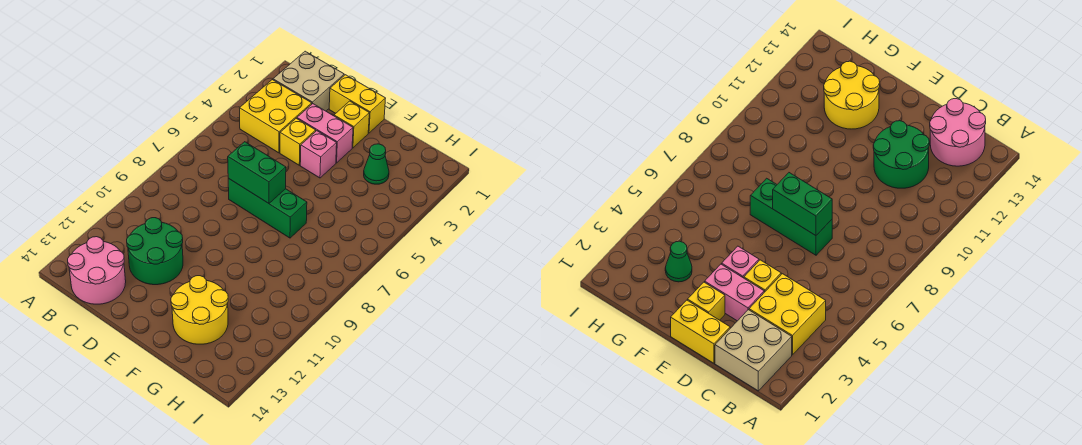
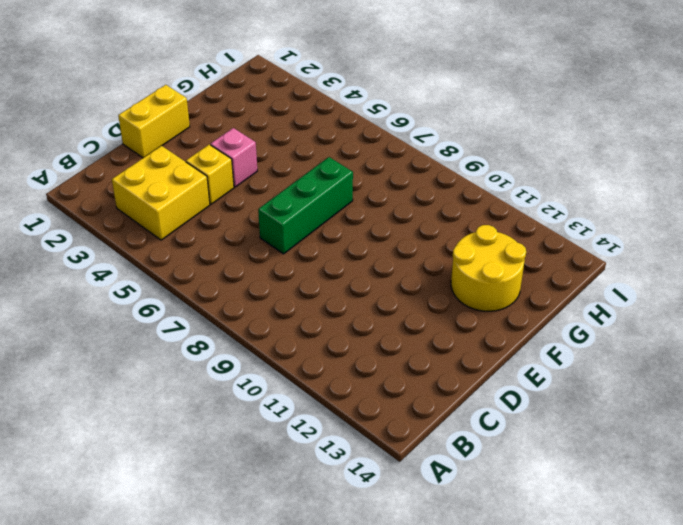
none -> tan 2x2 brick [273,51,344,111]
none -> pink 2x2 round brick [68,237,126,304]
none -> green 2x2 round brick [127,218,183,285]

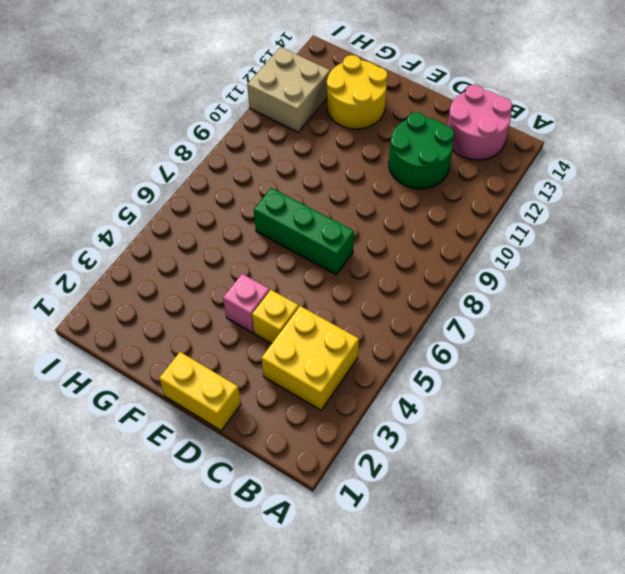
tan 2x2 brick [247,47,330,132] -> tan 2x2 brick moved to [273,51,344,111]
none -> pink 1x2 brick [297,104,353,163]
none -> yellow 1x1 brick [334,101,369,148]
none -> green 1x1 cone [364,144,389,184]

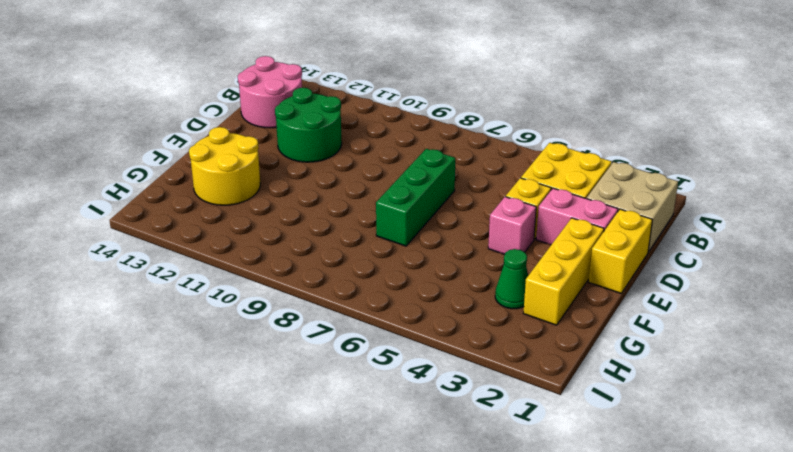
pink 1x2 brick [536,188,618,245] -> pink 1x2 brick turned to [297,104,353,163]
yellow 1x3 brick [523,218,604,325] -> yellow 1x1 brick [334,101,369,148]
none -> green 1x2 brick [228,142,286,203]

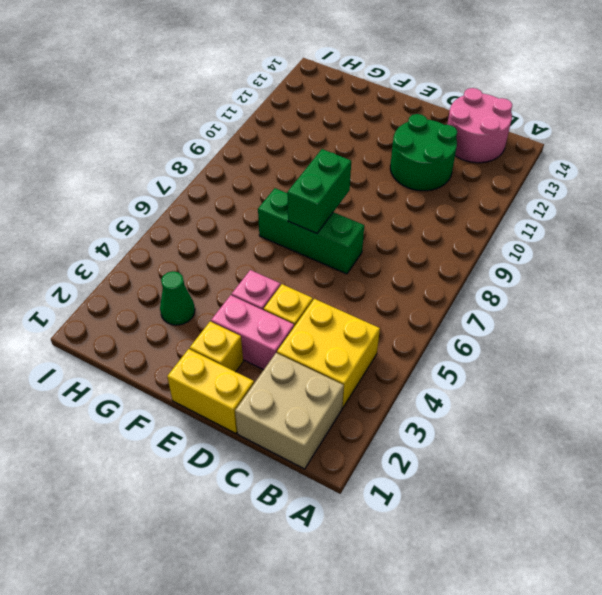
green 1x2 brick [287,149,351,233] -> green 1x2 brick turned to [228,142,286,203]
none -> yellow 2x2 round brick [171,276,228,344]

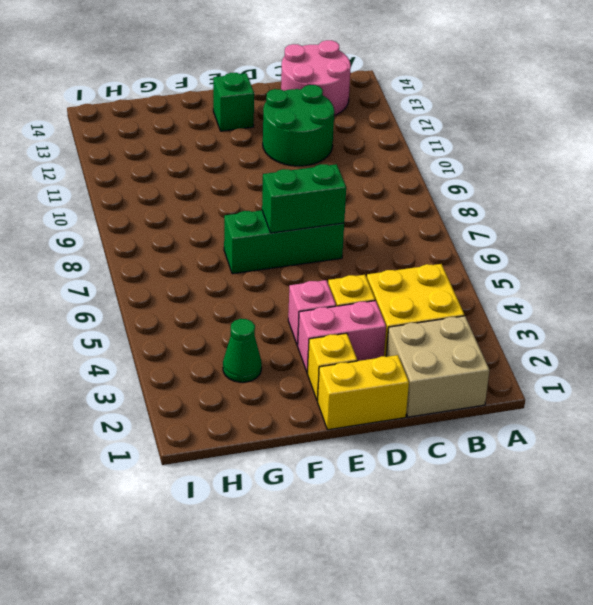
green 1x1 brick [213,73,254,131] -> none
none -> yellow 2x2 round brick [171,276,228,344]

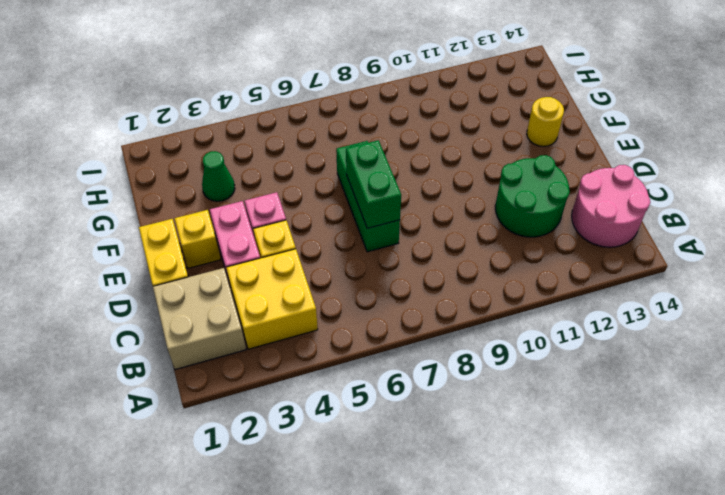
yellow 1x1 round brick [527,97,564,146] -> yellow 2x2 round brick [171,276,228,344]

